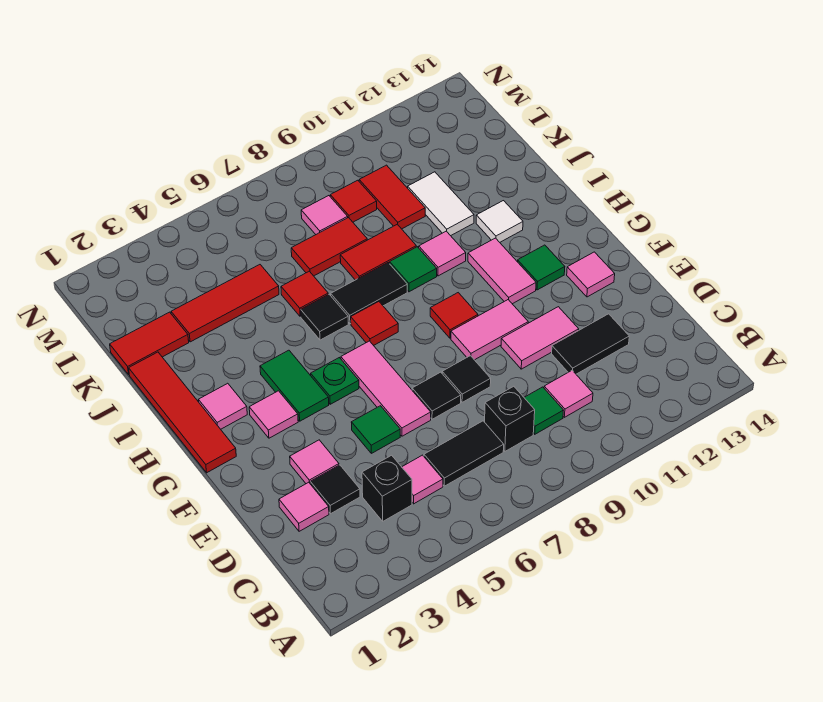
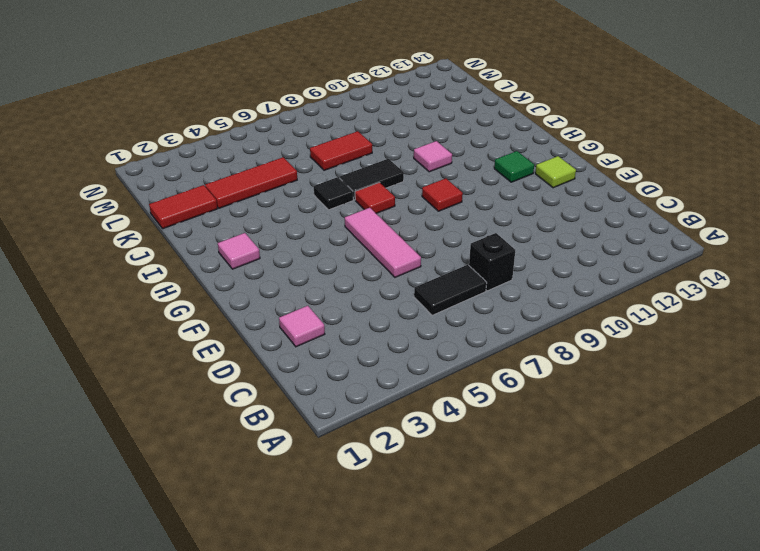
lime 1x1 tile [535,156,576,188] -> pink 1x1 tile [567,252,615,297]
none -> black 1x1 brick [362,455,412,521]
none -> pink 1x1 tile [402,455,443,504]
none -> green 1x1 tile [524,387,564,434]
none -> pink 1x1 tile [544,370,593,417]

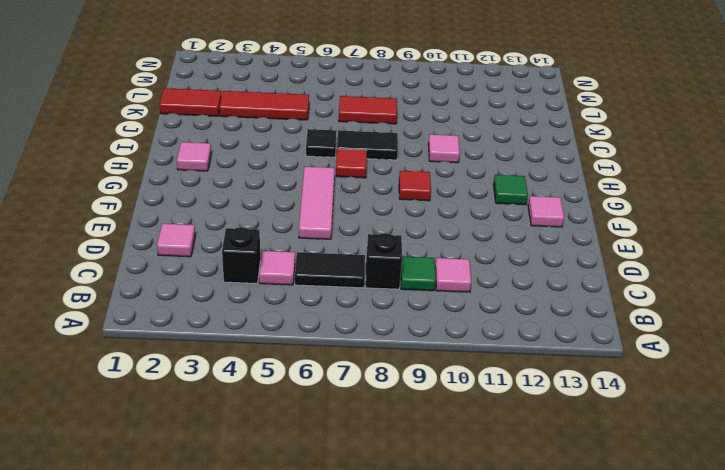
none -> black 1x1 tile [310,465,360,514]
none -> black 1x2 tile [552,314,629,374]
none -> pink 1x1 tile [290,440,339,484]
none -> green 1x1 tile [351,406,400,453]

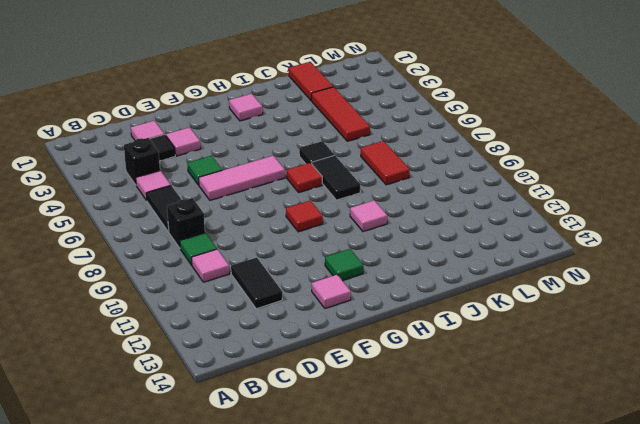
none -> black 1x1 tile [412,372,461,419]
none -> black 1x1 tile [442,356,491,402]
none -> pink 1x2 tile [501,307,579,369]
none -> pink 1x2 tile [451,300,528,360]

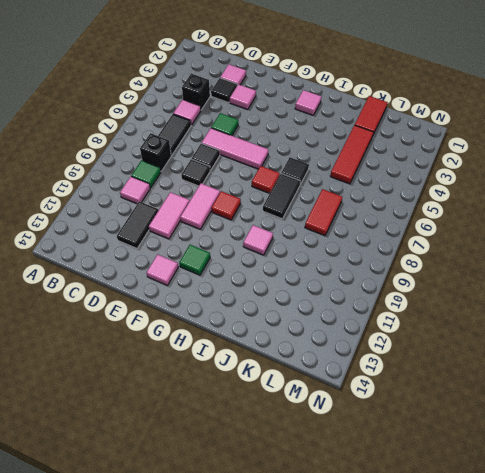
none -> red 1x4 tile [129,352,236,473]
none -> pink 1x1 tile [249,391,298,438]
none -> green 1x2 tile [260,350,329,421]
none -> green 1x1 plate [311,358,359,404]

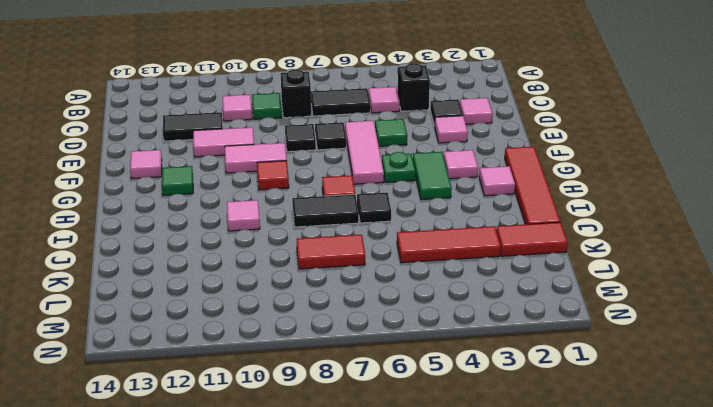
none -> pink 1x2 tile [468,238,536,304]
none -> green 1x1 tile [390,247,437,292]
none -> white 1x1 tile [476,201,523,242]
none -> red 1x1 tile [281,271,328,317]

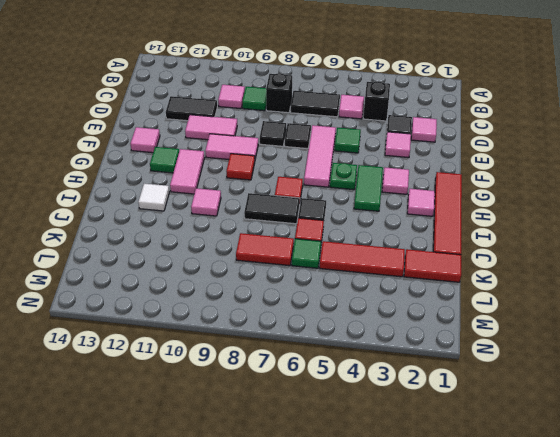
green 1x1 tile [292,239,321,268] -> green 1x1 tile moved to [390,247,437,292]
none -> red 1x2 tile [340,224,416,280]
none -> white 1x2 tile [408,172,474,236]
none -> red 1x2 tile [359,165,425,229]
none -> pink 1x1 tile [301,196,348,234]

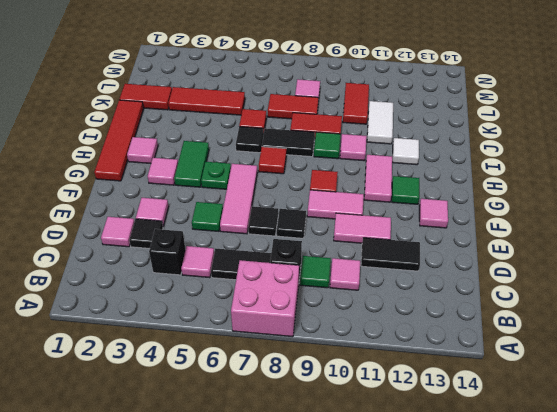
pink 2x2 brick [231,260,299,337] -> none
none -> red 1x1 tile [330,180,377,222]

